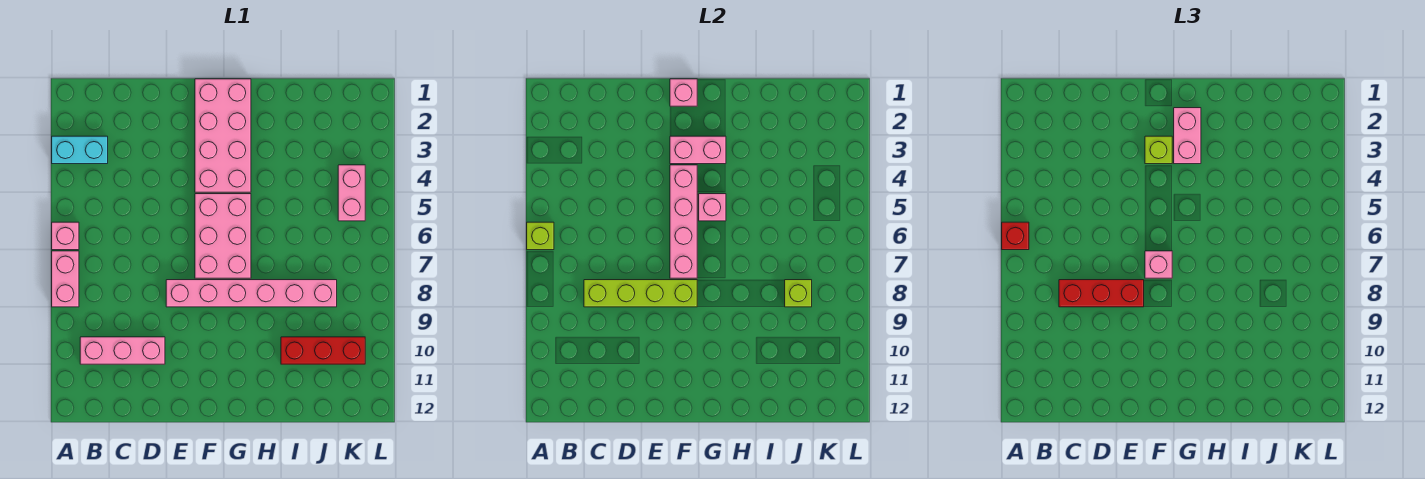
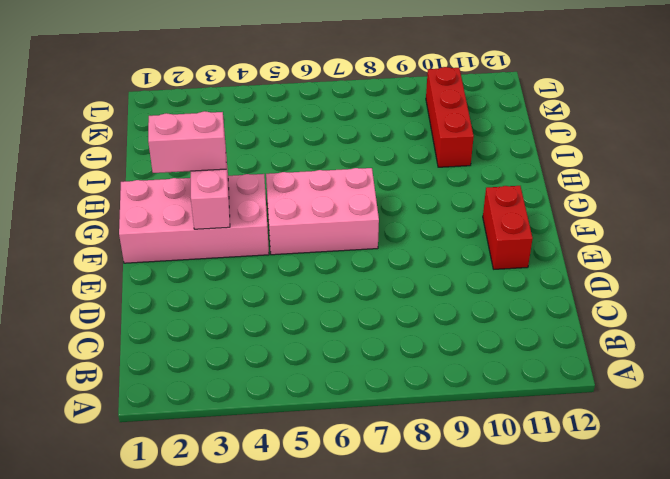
red 1x2 brick [483,186,533,269] -> none
none -> cyan 1x2 brick [52,136,108,164]
none -> pink 1x1 brick [52,222,79,250]
none -> pink 1x2 brick [52,251,79,307]

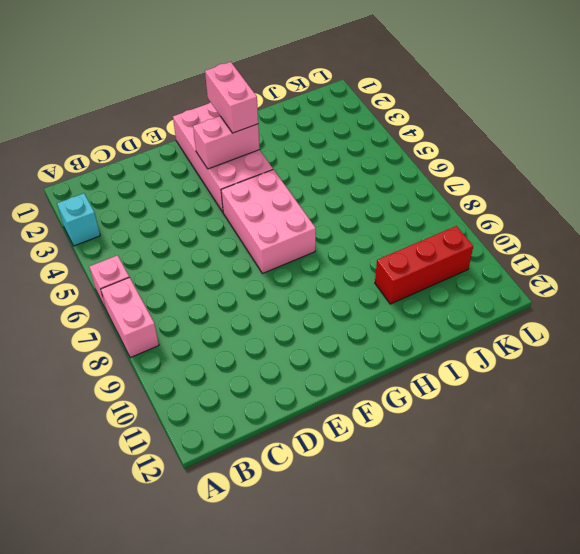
cyan 1x1 brick [57,193,100,246] -> cyan 1x2 brick [52,136,108,164]
none -> pink 1x3 brick [80,337,165,364]
none -> pink 1x6 brick [166,280,337,307]
none -> pink 1x2 brick [338,165,365,221]

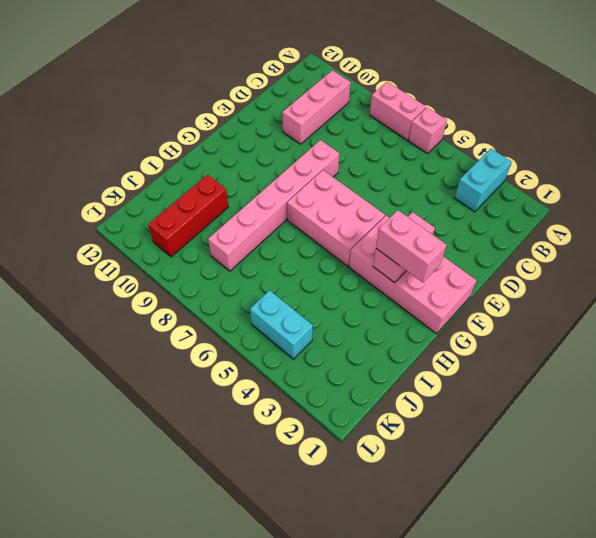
cyan 1x2 brick [250,290,313,359] -> pink 1x2 brick [338,165,365,221]
none -> lime 1x1 brick [527,222,554,250]
none -> lime 1x4 brick [584,280,697,307]
none -> pink 1x1 brick [670,79,697,106]

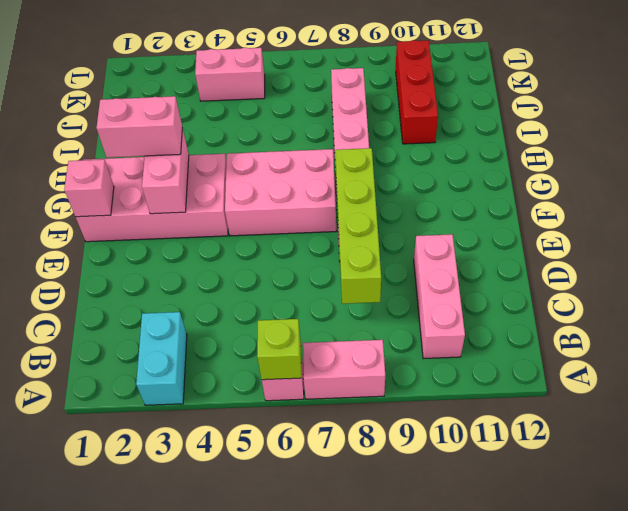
none -> pink 1x4 brick [670,165,697,278]
none -> pink 1x1 brick [699,194,726,221]
none -> lime 1x1 brick [785,280,812,307]

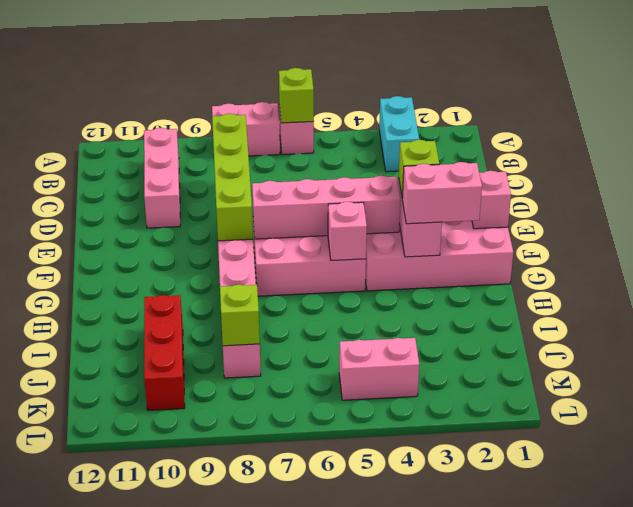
none -> red 1x1 brick [1002,222,1029,250]
none -> red 1x3 brick [1059,280,1144,307]
none -> pink 1x1 brick [1145,251,1172,278]

